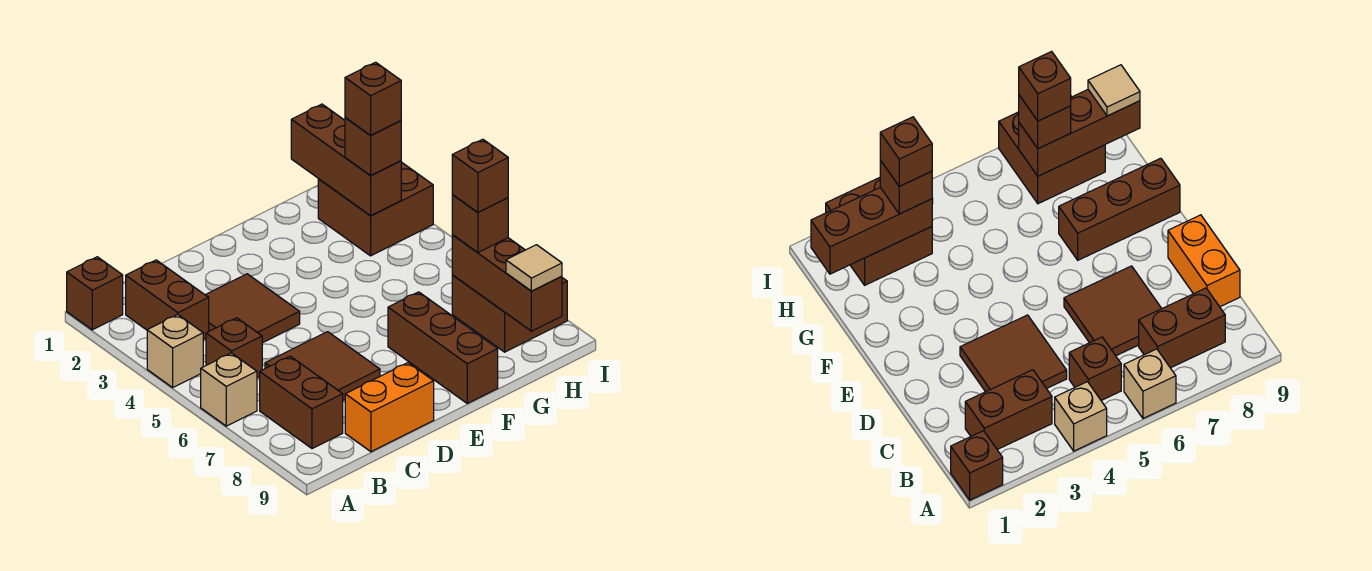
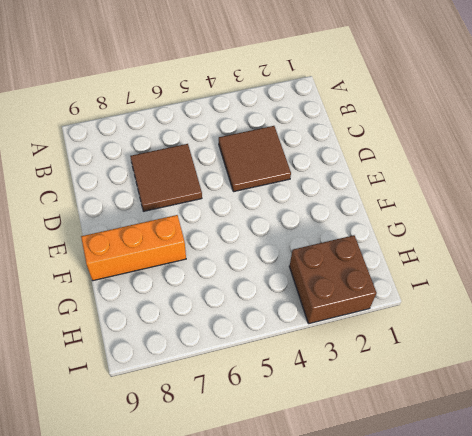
orange 1x3 brick [81,215,186,281] -> brown 1x3 brick [388,292,498,403]
none -> brown 1x1 brick [67,257,123,330]
none -> tan 1x1 brick [147,315,203,387]
none -> tan 1x1 brick [201,353,257,426]

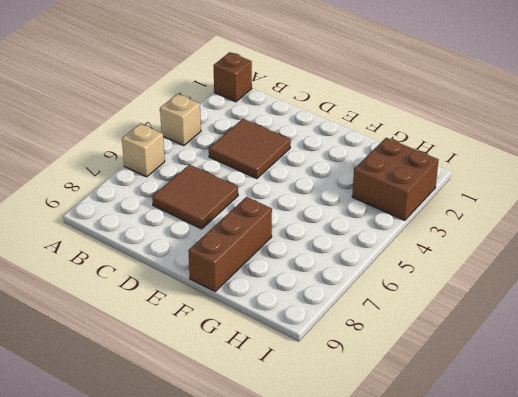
none -> brown 1x2 brick [126,260,209,340]
none -> brown 1x1 brick [206,318,262,378]
none -> brown 1x2 brick [260,356,343,449]

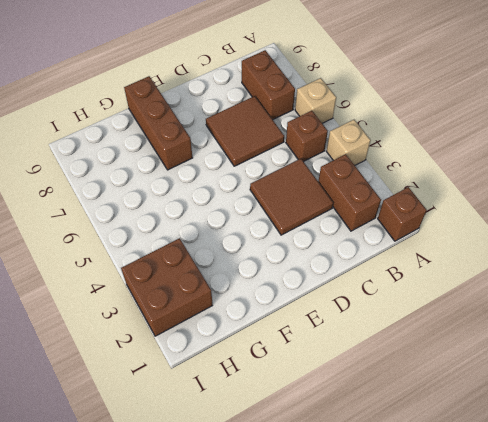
none -> orange 1x2 brick [345,363,434,452]
none -> brown 2x2 brick [452,275,567,352]
none -> brown 1x3 brick [291,104,401,216]

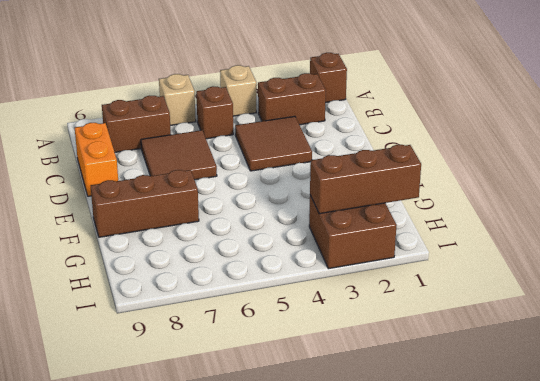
none -> brown 2x2 brick [452,275,567,352]
none -> brown 1x3 brick [452,235,562,331]
none -> brown 1x1 brick [345,118,401,176]

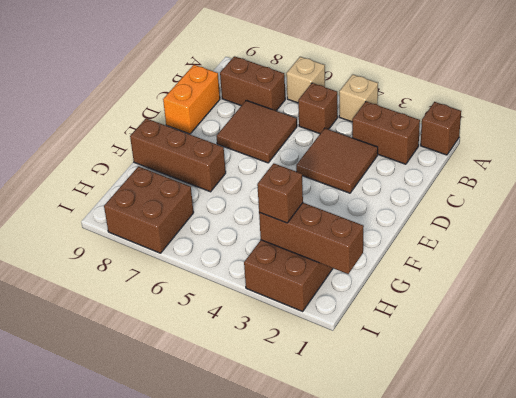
none -> brown 1x3 brick [452,235,562,331]
none -> brown 1x1 brick [452,195,508,252]
none -> tan 1x1 tile [506,245,562,291]

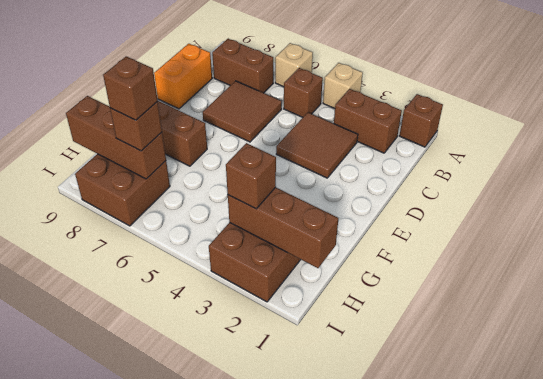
none -> tan 1x1 tile [506,245,562,291]
none -> brown 1x1 brick [345,62,401,135]

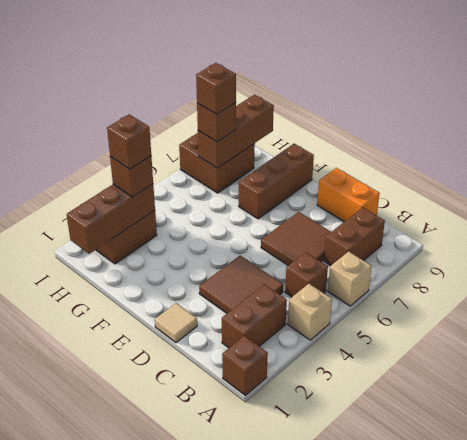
tan 1x1 tile [155,303,197,343] -> tan 1x1 tile moved to [506,245,562,291]

